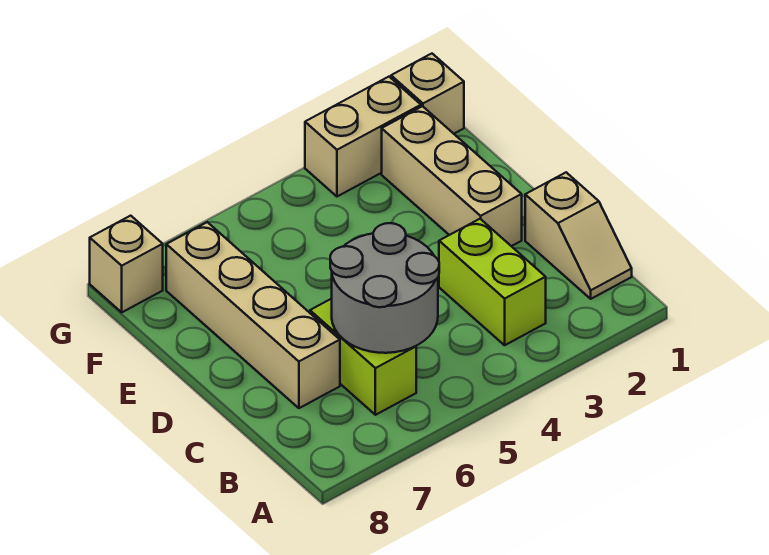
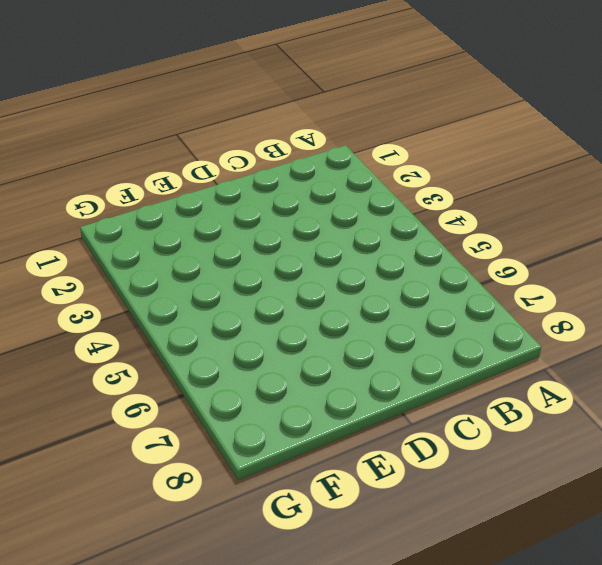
none -> tan 1x2 slope [525,172,632,299]
none -> lime 1x2 brick [439,219,546,345]

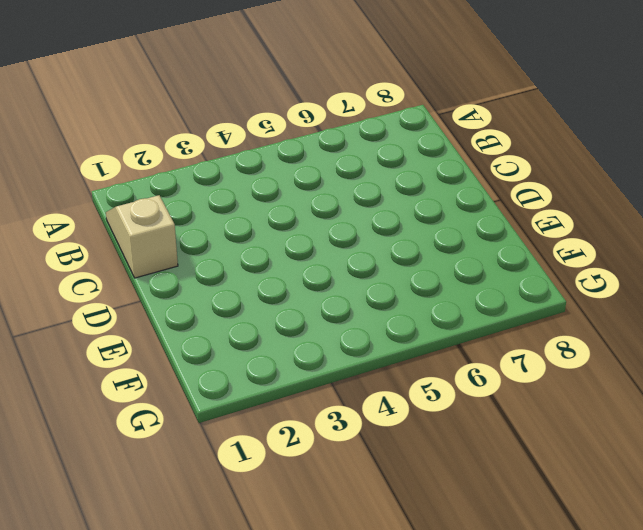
none -> lime 1x2 brick [439,219,546,345]
none -> lime 1x2 brick [310,299,416,415]

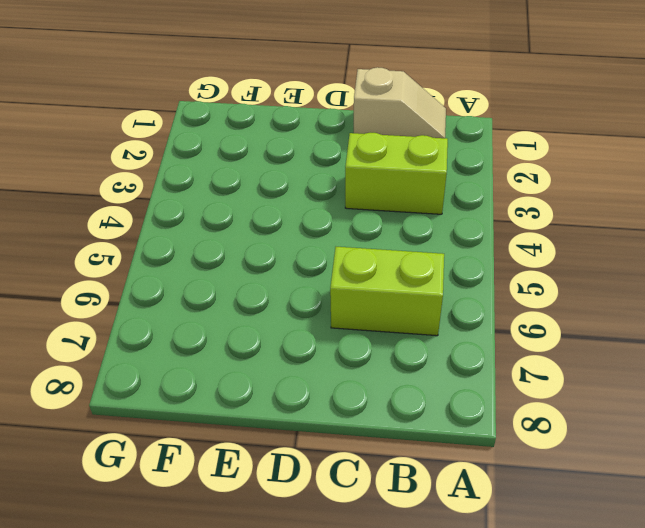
none -> tan 1x4 brick [166,222,340,408]
none -> tan 1x3 brick [382,106,522,246]

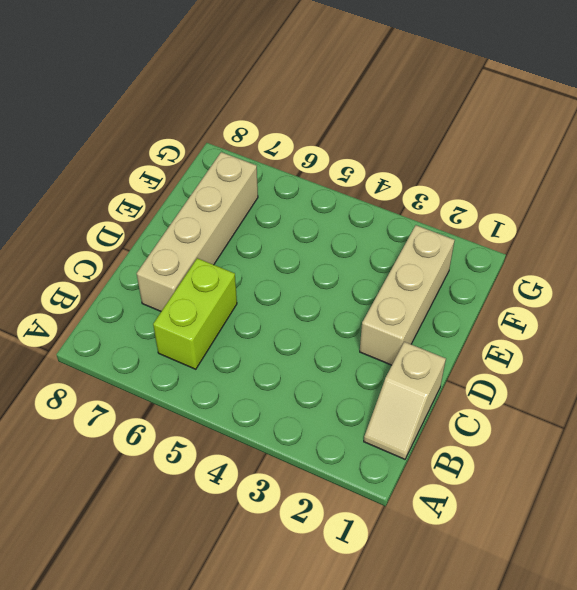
none -> lime 1x2 brick [439,219,546,345]
none -> tan 1x1 brick [391,54,464,134]

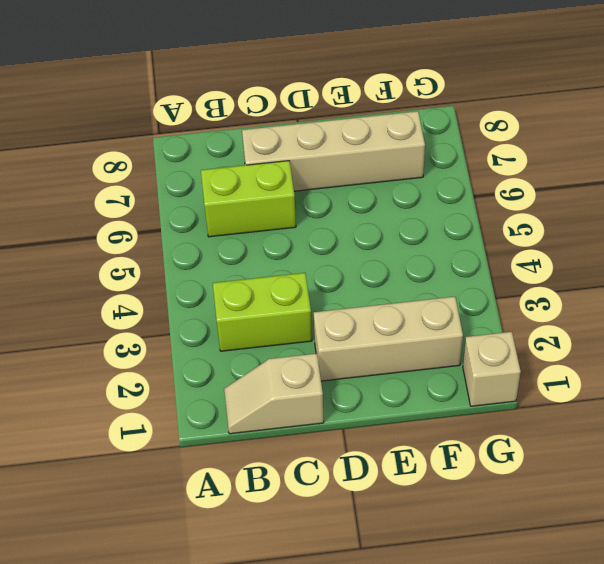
none -> tan 1x2 brick [305,77,421,196]
none -> tan 1x1 brick [90,216,163,312]

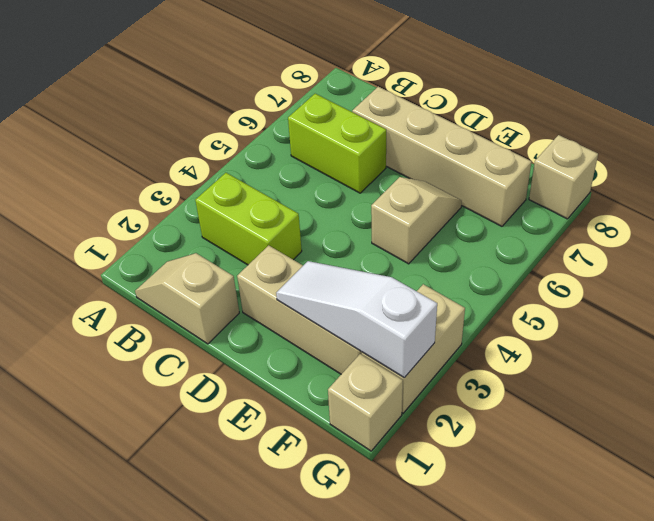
white 1x3 slope [276,261,437,378] -> none
tan 1x2 slope [371,177,462,264] -> none
none -> grey 2x2 round brick [330,223,439,353]

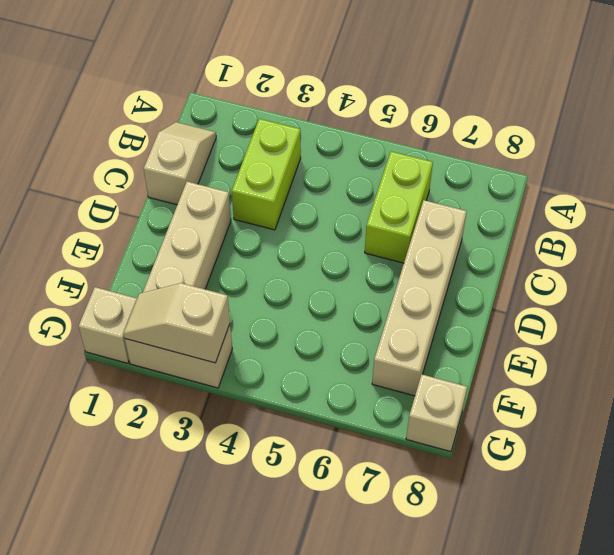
tan 1x2 slope [123,283,230,363] -> none
none -> grey 2x2 round brick [330,223,439,353]

